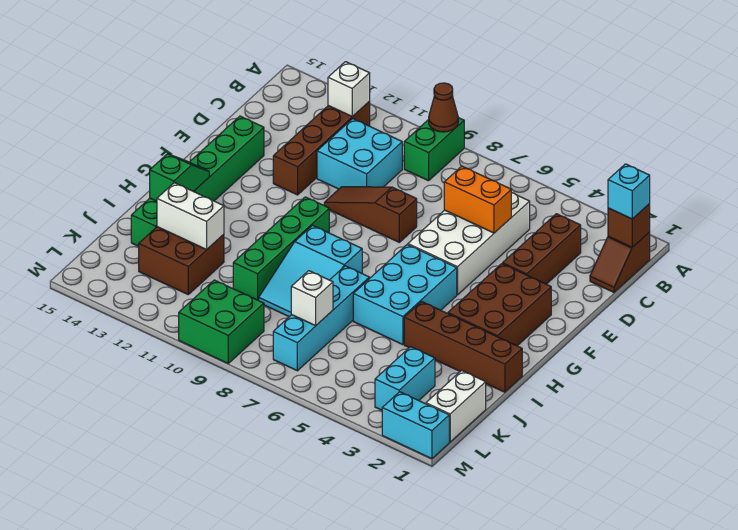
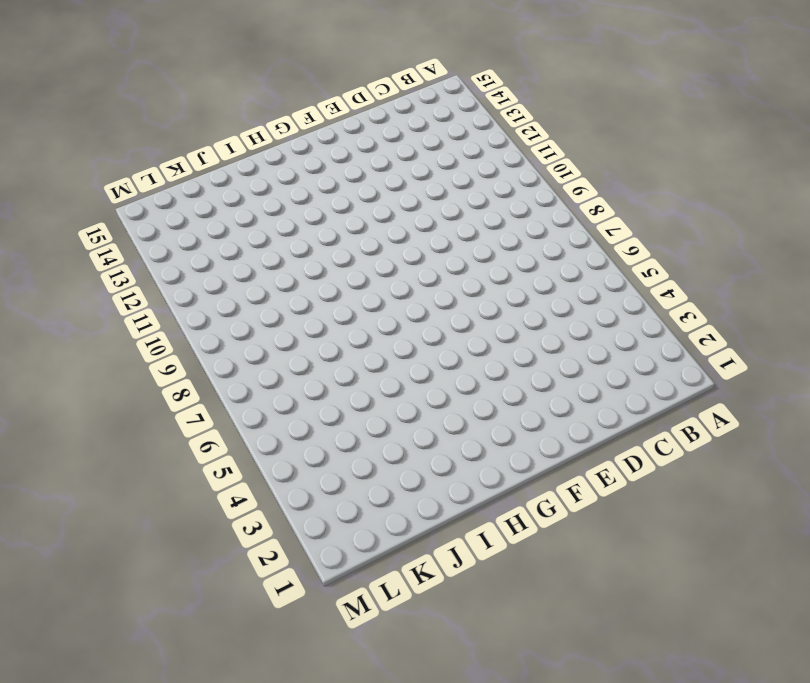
none -> green 1x2 brick [404,118,464,181]
none -> brown 1x2 slope [590,232,650,292]
none -> brown 1x4 brick [273,102,370,195]

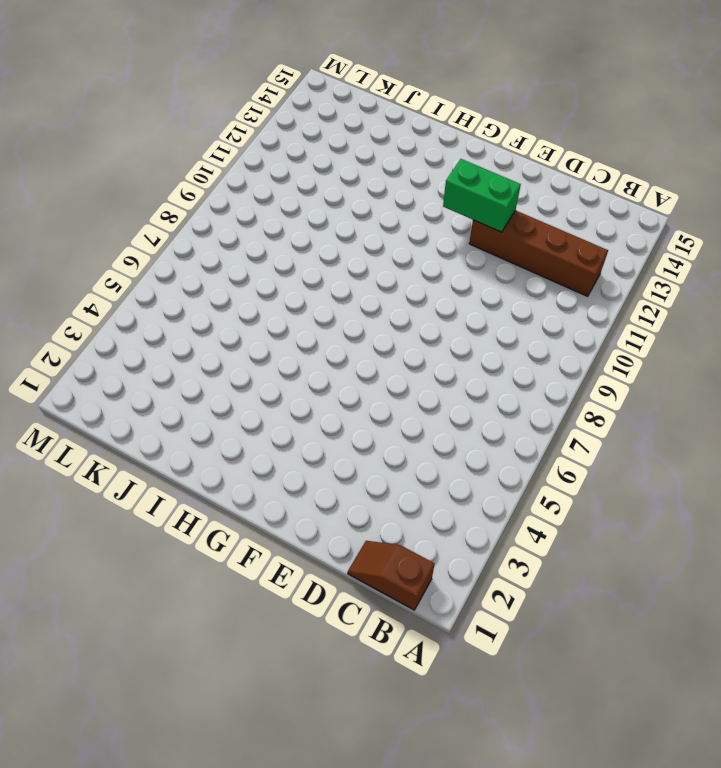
green 1x2 brick [443,159,521,232] -> green 1x2 brick moved to [404,118,464,181]
none -> brown 1x3 brick [503,214,581,284]
none -> white 2x4 brick [408,193,530,295]
none -> cyan 2x2 brick [317,119,402,189]

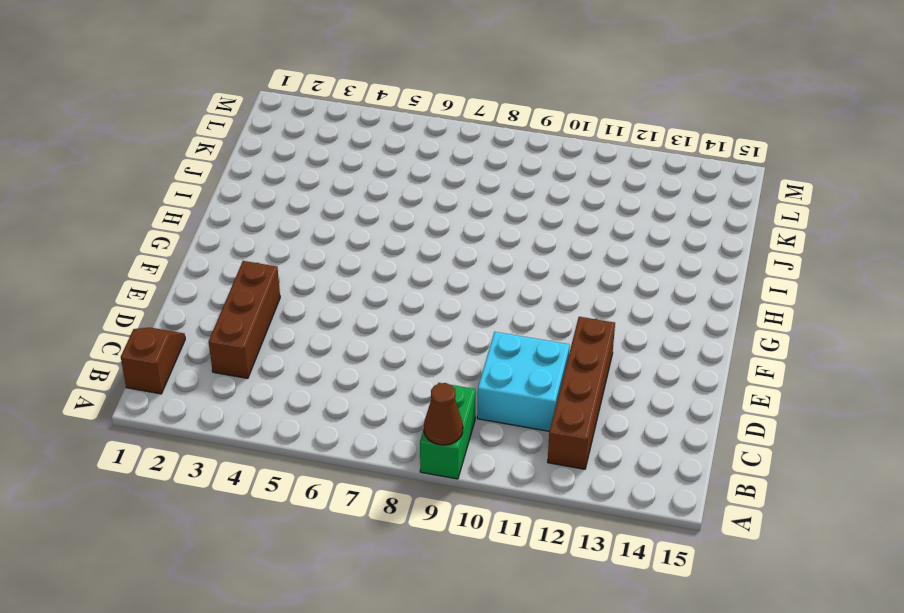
none -> white 2x4 brick [408,193,530,295]
none -> brown 1x3 slope [324,187,417,242]
none -> green 1x6 brick [131,116,264,246]

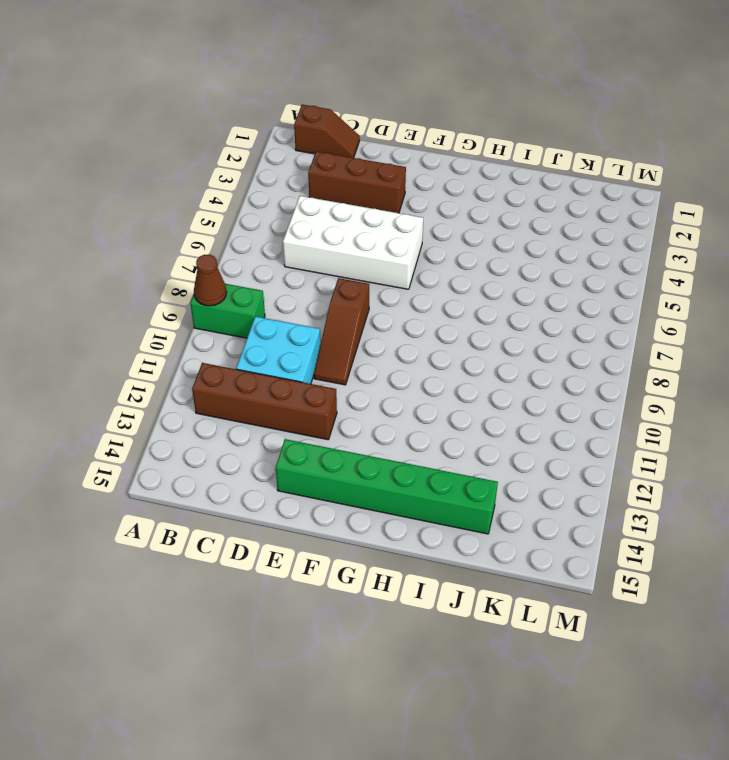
none -> brown 2x3 brick [448,264,551,346]
none -> cyan 2x3 brick [353,245,457,345]
none -> green 1x4 brick [233,197,329,300]

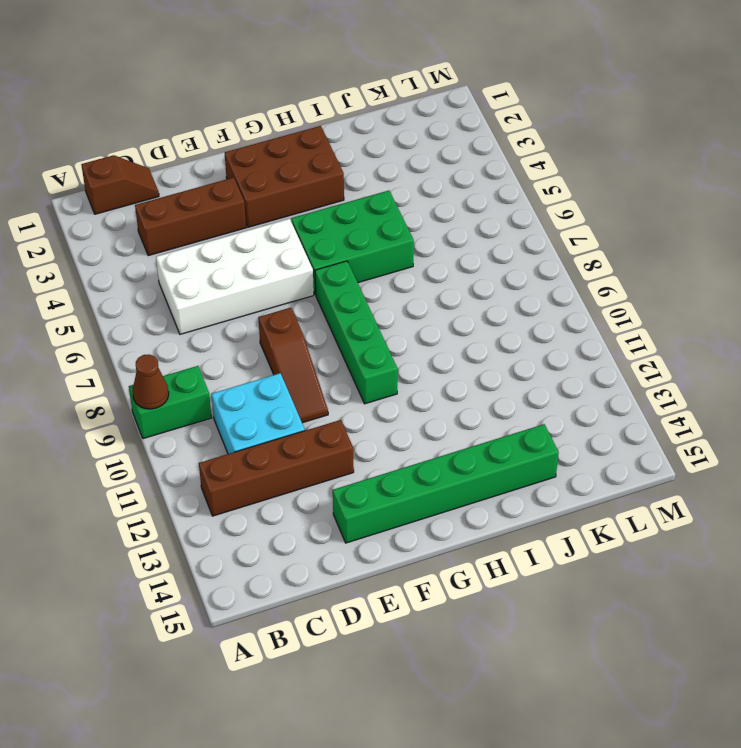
green 2x3 brick [291,191,414,295] -> cyan 2x3 brick [353,245,457,345]
green 1x4 brick [315,261,398,404] -> green 1x4 brick turned to [233,197,329,300]
none -> cyan 2x3 slope [259,225,362,317]
none -> brown 1x4 brick [404,302,522,392]
none -> cyan 1x4 brick [273,266,369,371]

